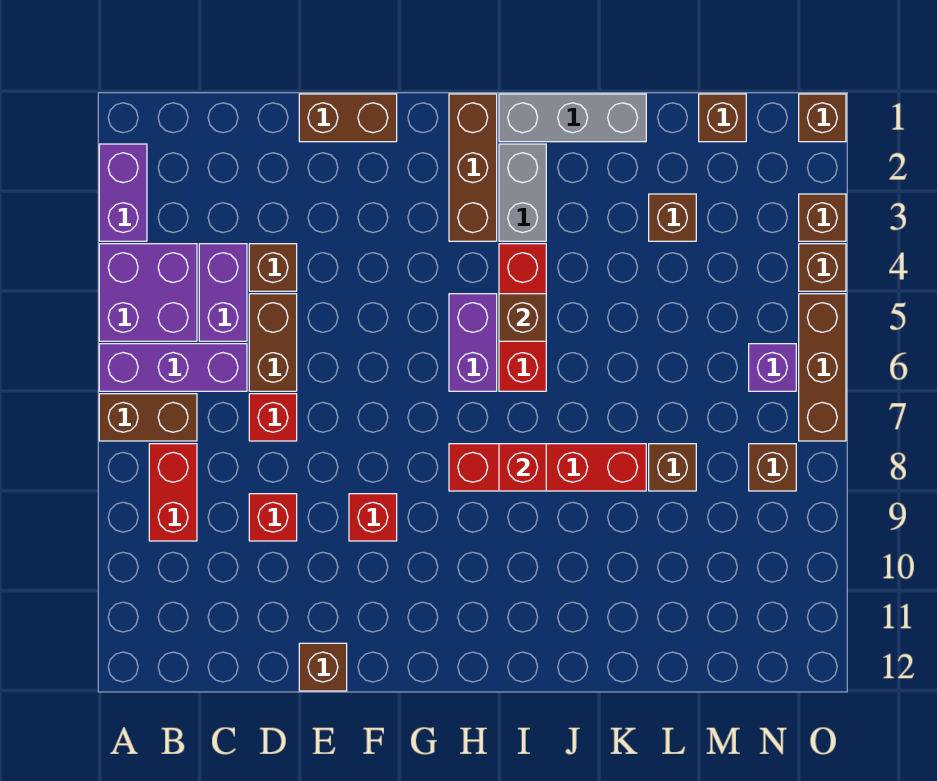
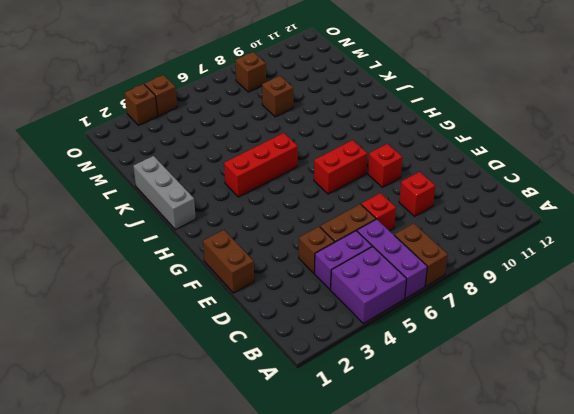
red 1x2 brick [314,140,367,194] -> red 1x2 brick moved to [149,444,197,541]
none -> purple 1x2 brick [99,144,147,241]
none -> brown 1x1 brick [299,643,347,691]
none -> brown 1x3 brick [449,94,497,241]
none -> purple 1x2 brick [449,294,497,391]

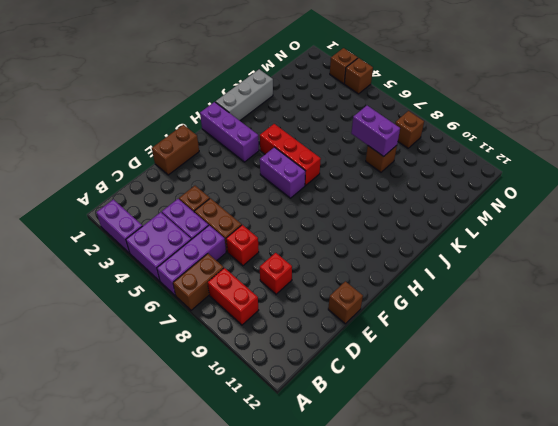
purple 1x3 brick [200,102,259,162] -> brown 1x3 brick [449,94,497,241]
purple 1x2 brick [351,106,400,156] -> none
none -> red 1x1 brick [349,494,397,541]
none -> red 1x4 brick [449,444,646,491]
none -> grey 1x2 brick [499,144,546,241]
none -> brown 1x1 brick [649,194,696,241]

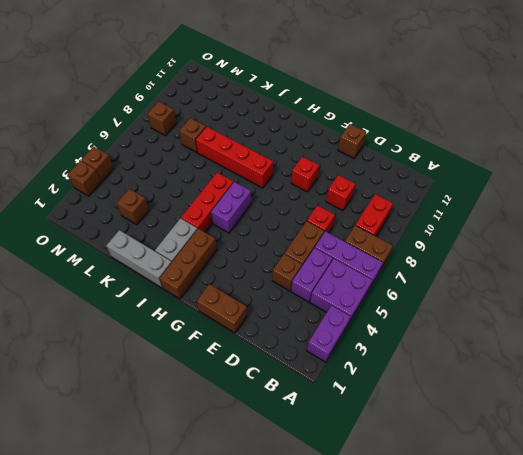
none -> brown 1x1 brick [699,94,746,142]
none -> purple 1x1 brick [749,344,796,391]
none -> brown 1x1 brick [799,94,846,142]
none -> brown 1x3 brick [799,294,846,441]

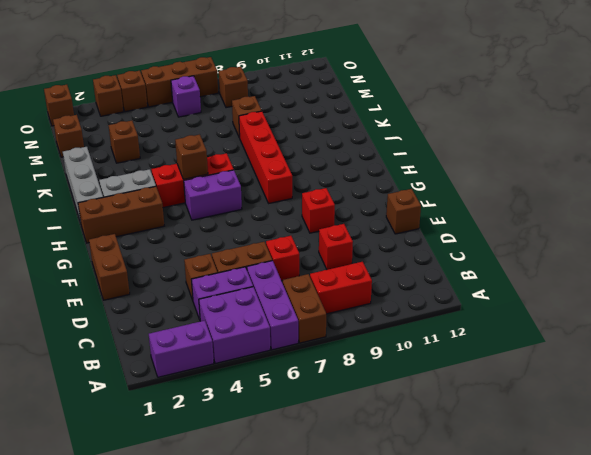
none -> red 1x1 brick [499,444,546,491]

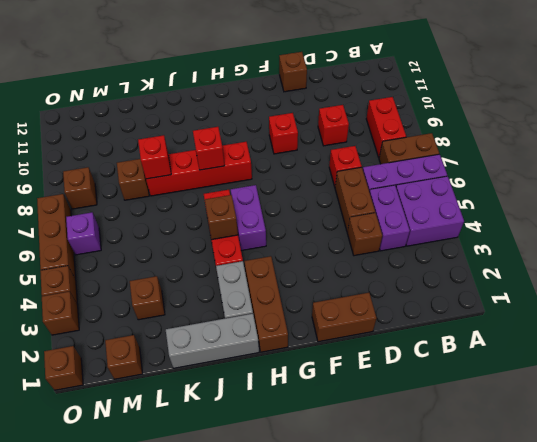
red 1x1 brick [138,135,171,179] -> none
none -> purple 1x2 brick [99,144,147,241]

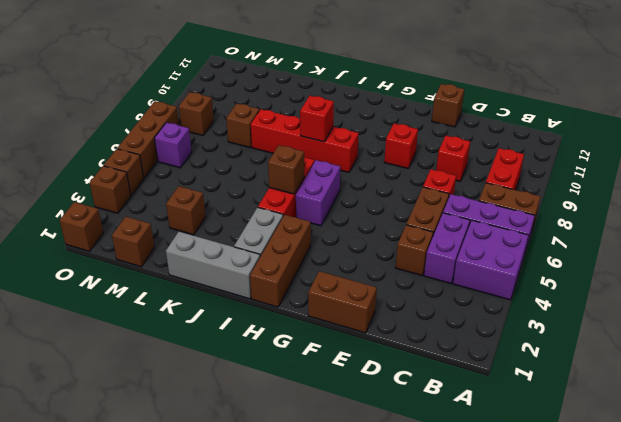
none -> purple 1x2 brick [99,144,147,241]

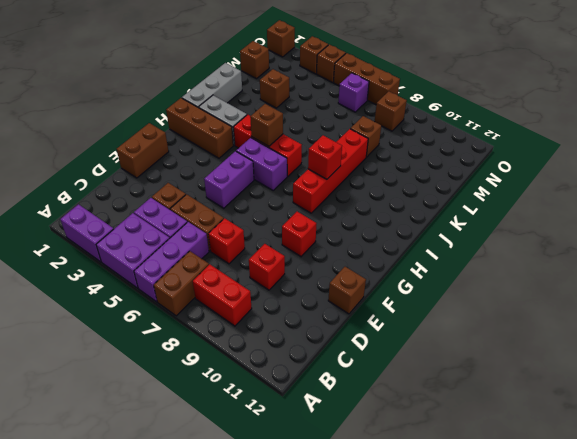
purple 1x2 brick [204,151,254,208] -> none

